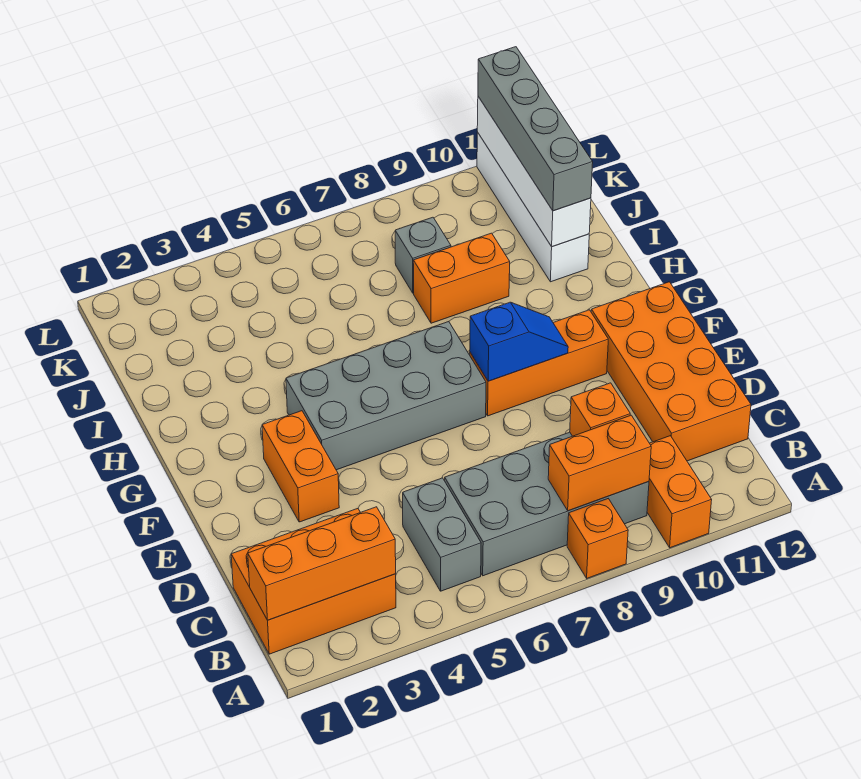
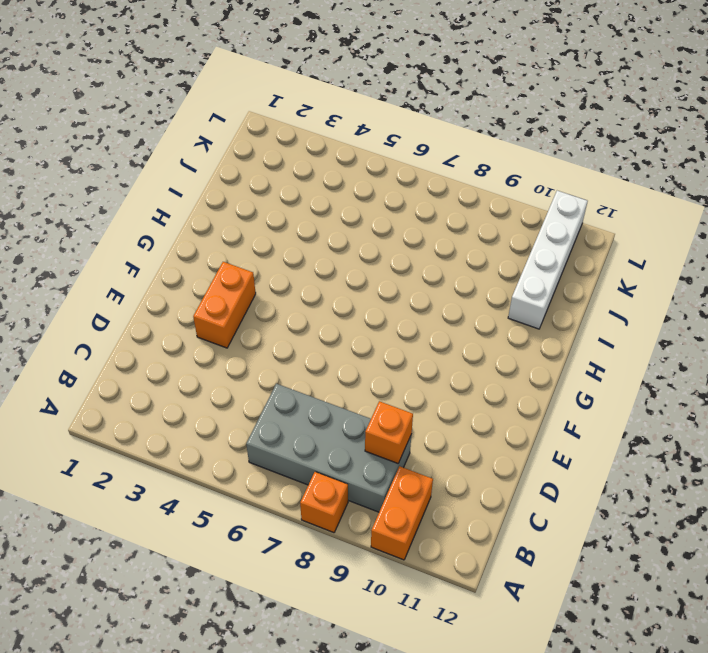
none -> orange 2x3 brick [231,509,396,654]
none -> grey 1x2 brick [403,478,481,591]
none -> orange 2x4 brick [591,282,751,461]

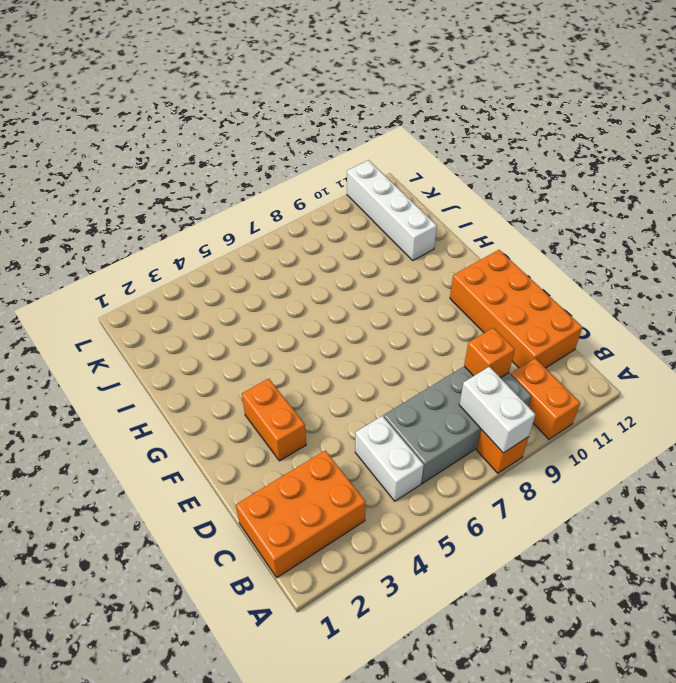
white 1x2 brick [459,367,535,453] -> orange 1x2 brick [548,415,651,511]
white 1x2 brick [355,416,424,501] -> grey 1x2 brick [403,478,481,591]
none -> grey 2x4 brick [286,322,486,470]
none -> orange 1x3 brick [470,310,608,416]
none -> orange 1x2 brick [413,233,510,323]

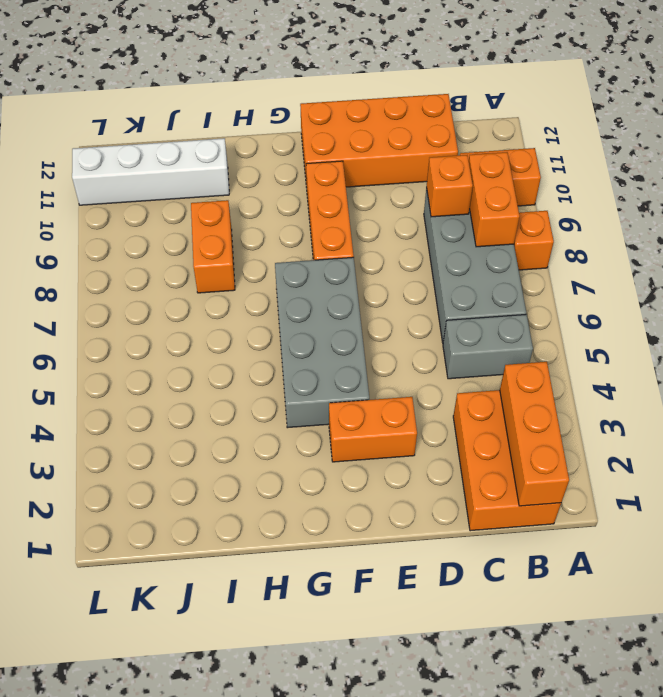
none -> grey 1x1 brick [395,217,451,293]
none -> blue 1x2 slope [470,302,568,381]
none -> white 1x4 brick [477,97,591,247]

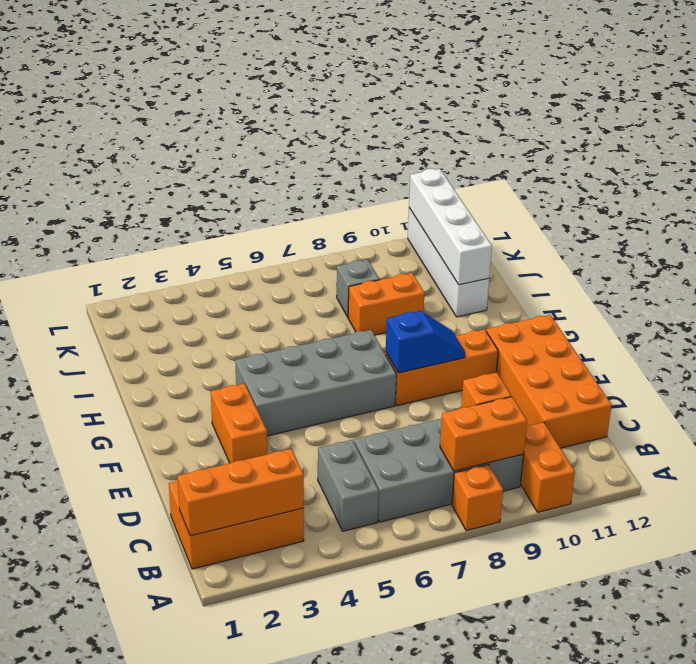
none -> grey 1x4 brick [478,47,593,211]

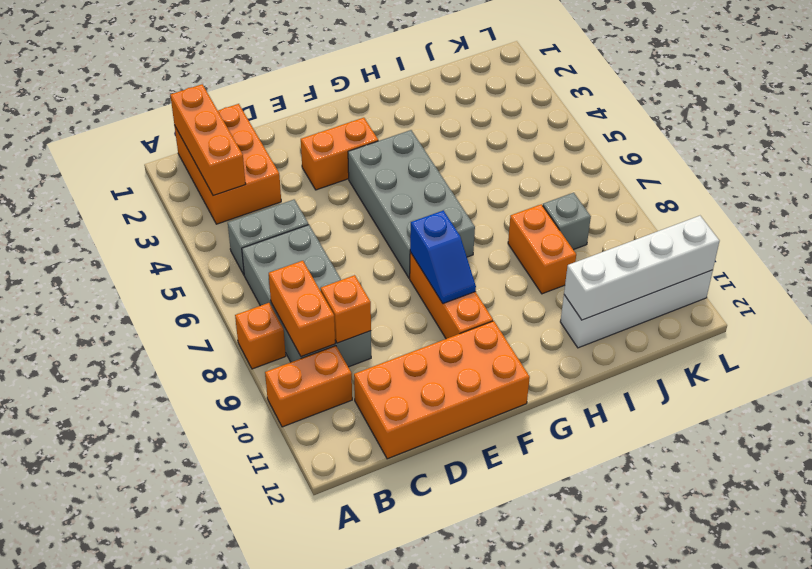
none -> grey 1x4 brick [478,47,593,211]

